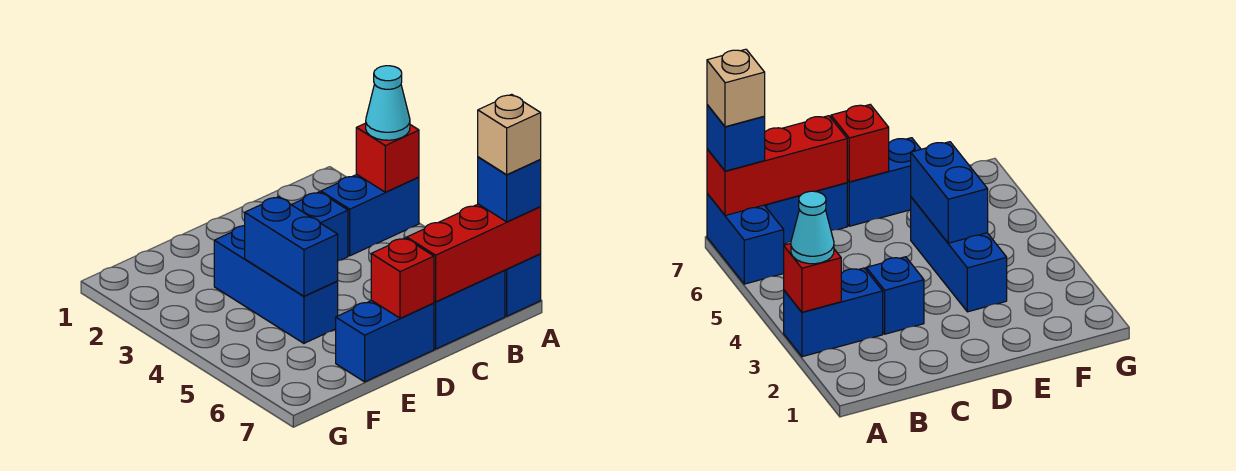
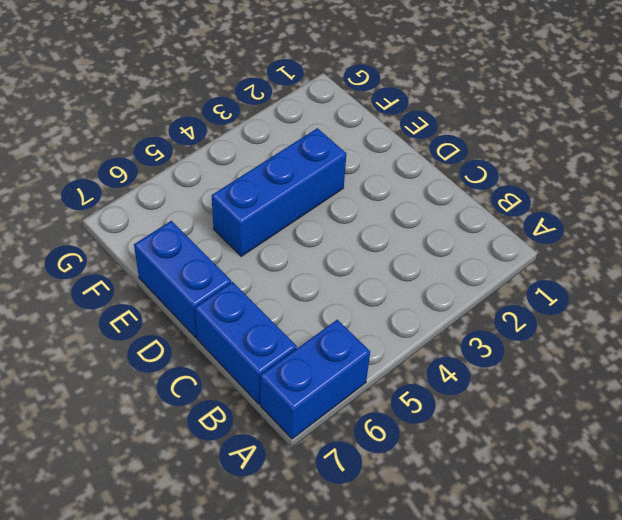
none -> blue 1x2 brick [321,174,419,256]
none -> blue 1x1 brick [292,192,348,261]
none -> red 1x1 brick [356,123,419,192]

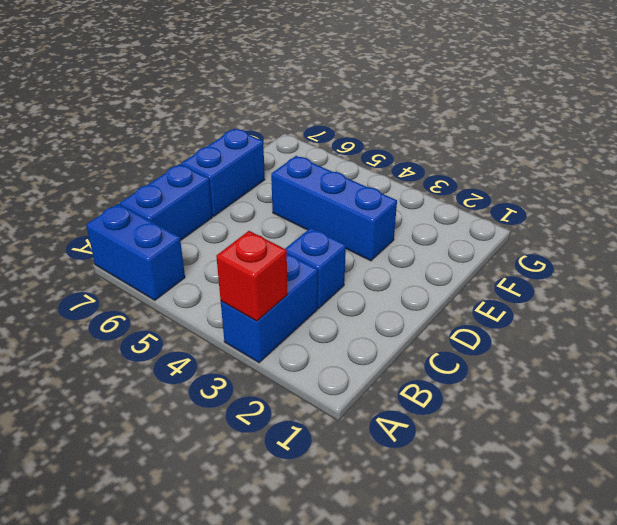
none -> red 1x3 brick [407,204,541,302]
none -> red 1x1 brick [371,238,434,318]
none -> blue 1x2 brick [245,197,338,296]

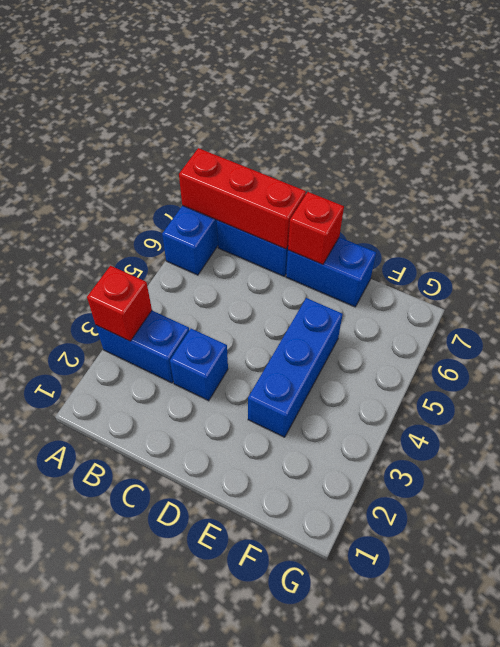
none -> blue 1x2 brick [245,197,338,296]
none -> cyan 1x1 cone [366,66,410,140]
none -> blue 1x1 brick [478,157,541,222]

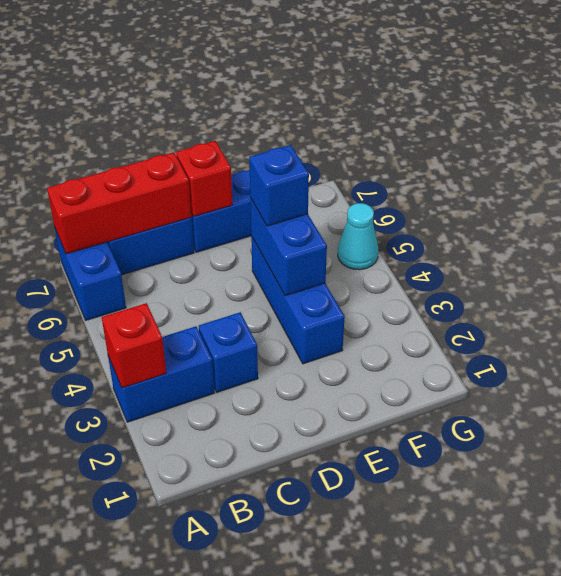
blue 1x1 brick [249,145,309,226] -> blue 1x1 brick moved to [478,157,541,222]
cyan 1x1 cone [338,203,378,270] -> cyan 1x1 cone moved to [366,66,410,140]
none -> tan 1x1 brick [478,94,541,175]

